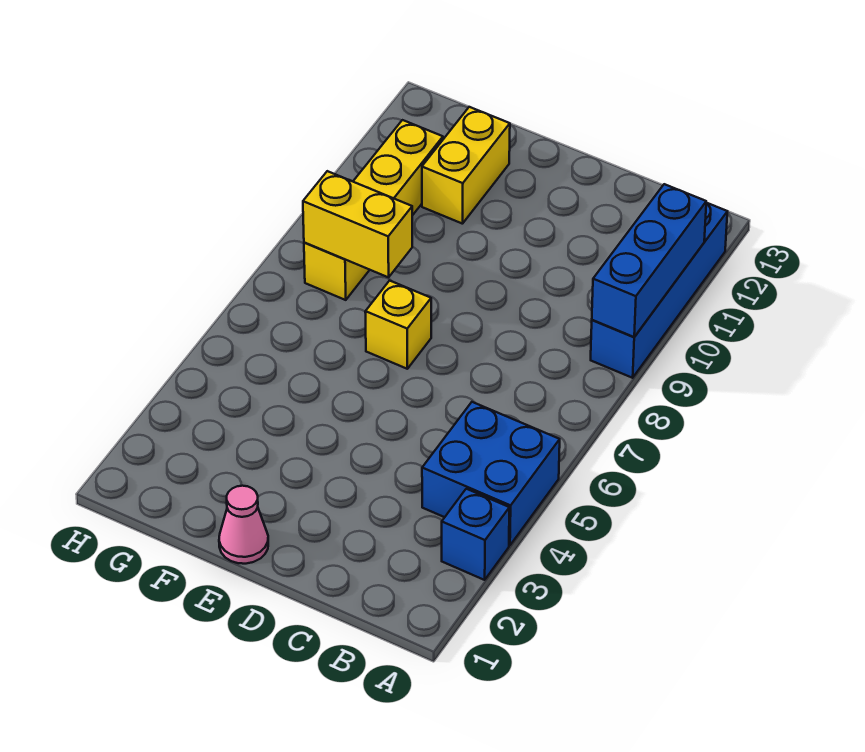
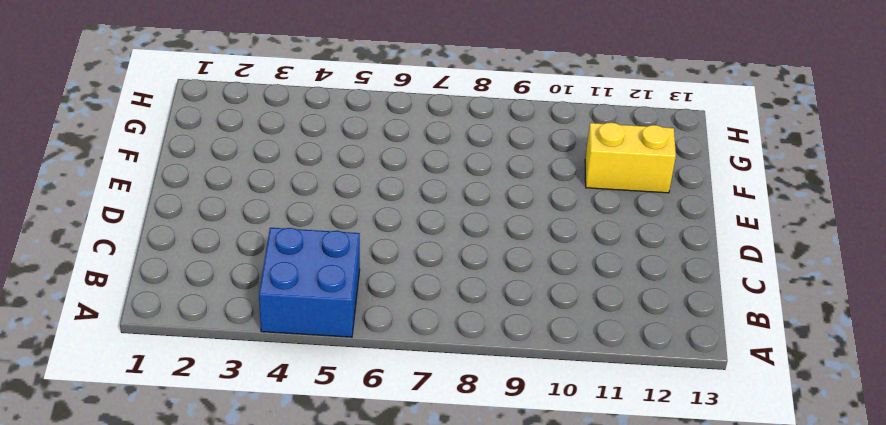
none -> blue 1x1 brick [442,489,509,580]
none -> blue 1x4 brick [591,203,727,378]

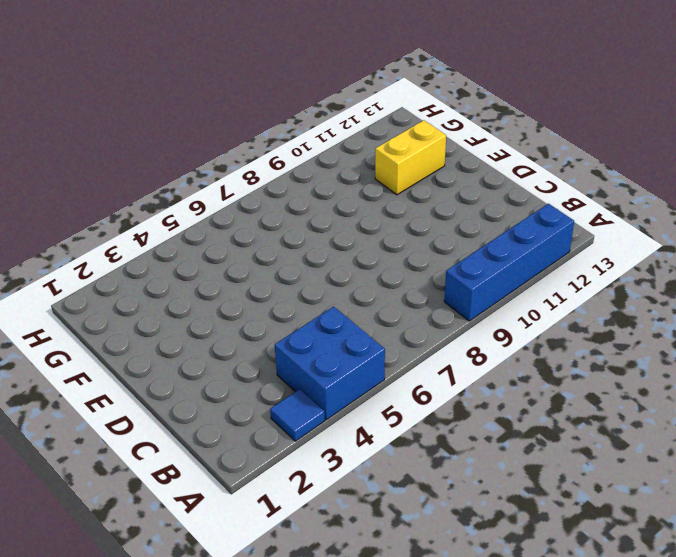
blue 1x1 tile [270,389,325,441] -> blue 1x1 brick [442,489,509,580]
none -> pink 1x1 cone [219,486,268,564]
none -> yellow 1x1 brick [365,281,431,369]

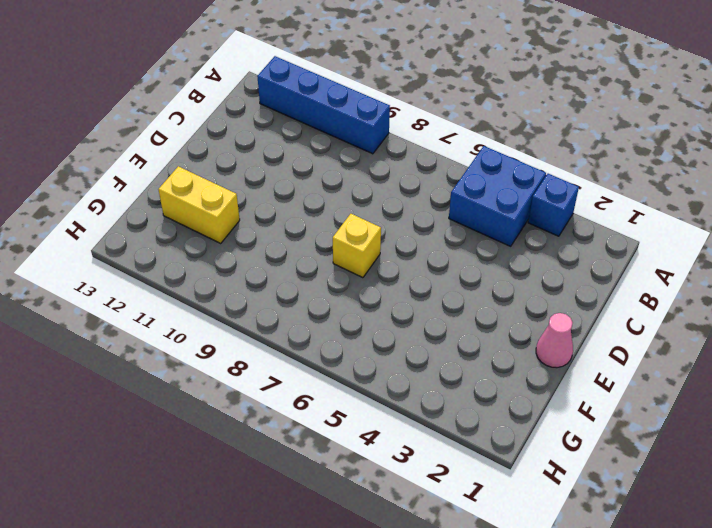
none -> yellow 1x4 brick [304,120,443,300]
none -> blue 1x3 brick [592,184,706,337]

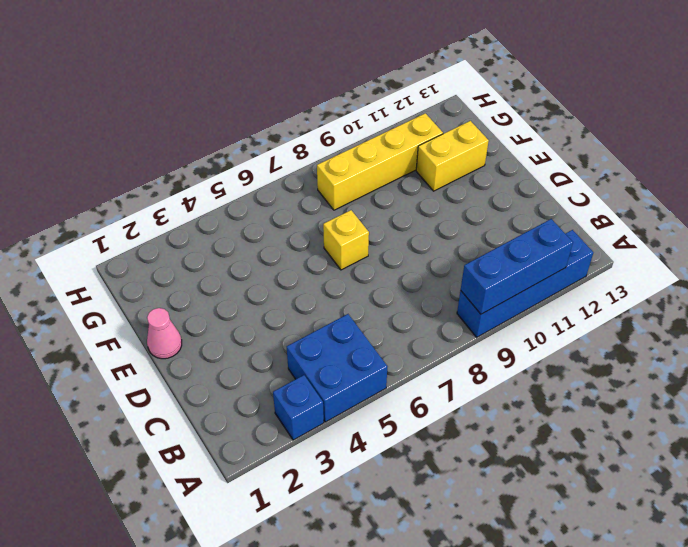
none -> yellow 1x2 brick [303,171,412,277]

